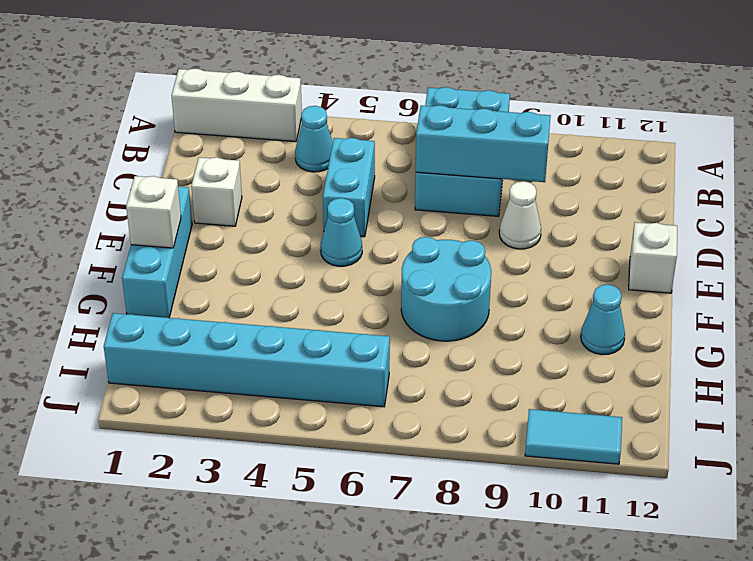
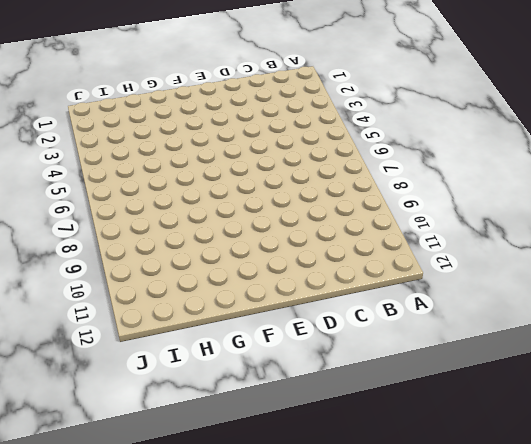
none -> white 1x3 brick [172,68,302,142]
none -> cyan 2x3 brick [415,87,510,216]
none -> cyan 1x1 cone [295,106,333,172]

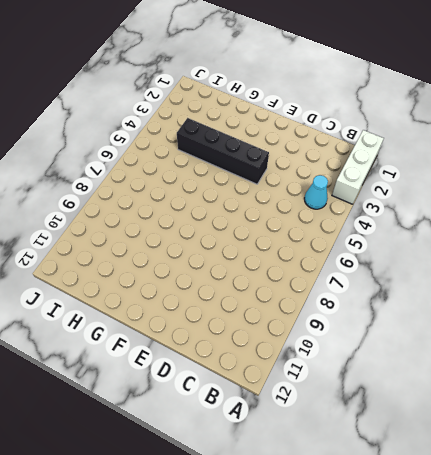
black 1x4 brick [177,118,269,184] -> none
none -> cyan 2x3 brick [415,87,510,216]
none -> cyan 1x2 brick [323,138,375,237]
none -> white 1x1 brick [191,157,242,226]

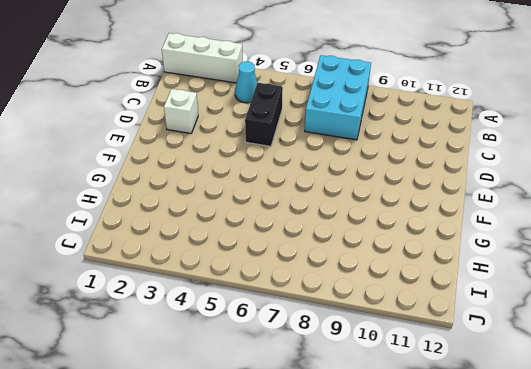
black 1x2 brick [245,83,283,146] -> cyan 1x2 brick [323,138,375,237]
none -> white 1x1 cone [499,181,541,249]
none -> cyan 1x3 brick [122,186,192,318]
none -> cyan 1x1 cone [321,198,362,266]

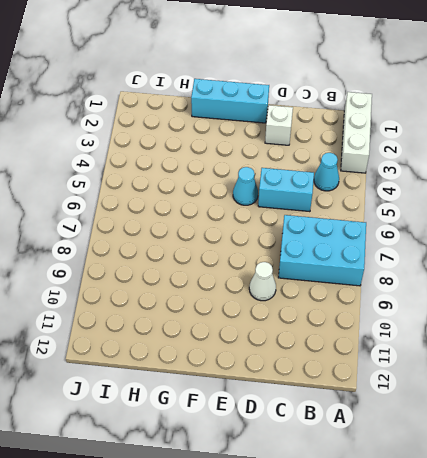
none -> white 1x1 brick [629,222,677,293]
none -> cyan 2x2 round brick [401,237,491,341]
none -> cyan 1x1 cone [581,284,625,354]

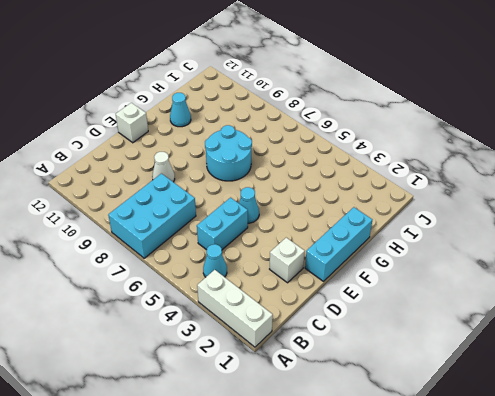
none -> cyan 1x6 brick [104,313,390,407]
none -> cyan 1x2 tile [525,409,622,464]
none -> cyan 1x3 brick [416,105,551,182]

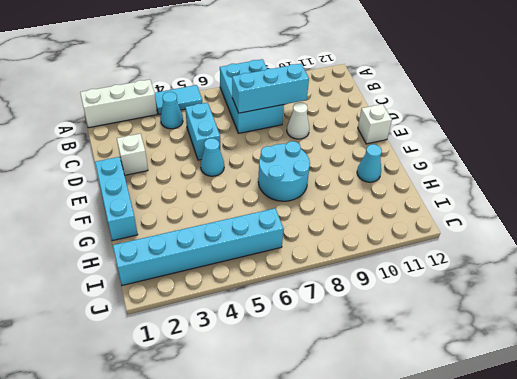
cyan 1x2 tile [155,85,202,114] -> cyan 1x2 tile moved to [525,409,622,464]
none -> white 1x1 brick [126,176,181,248]

